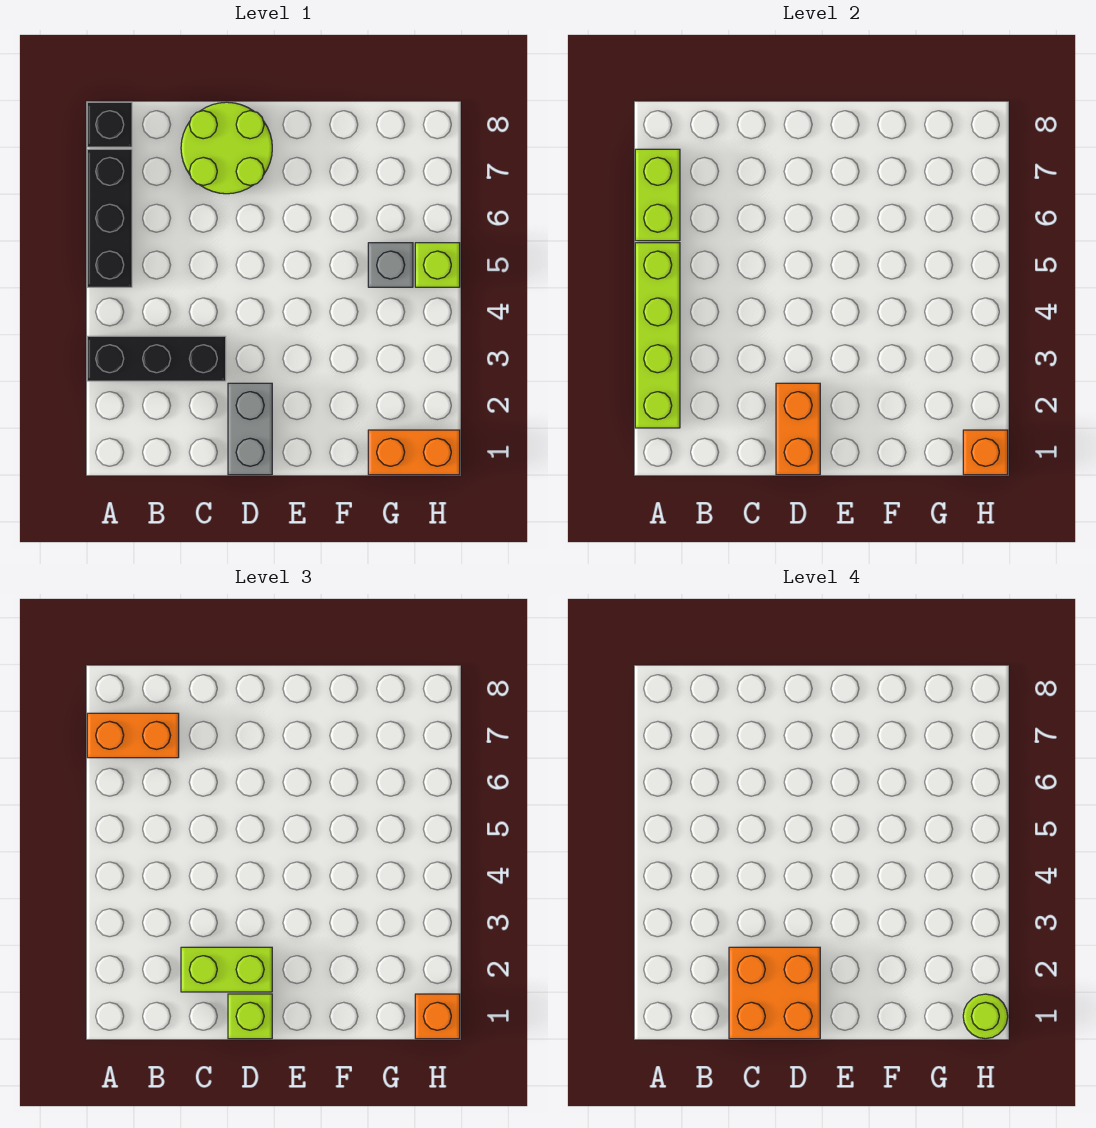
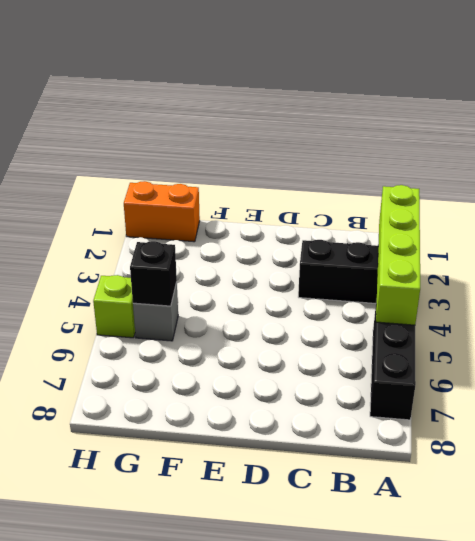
black 1x1 brick [130,241,177,306] -> black 1x1 brick moved to [87,102,132,147]
none -> lime 2x2 round brick [181,102,272,194]
none -> grey 1x2 brick [228,383,272,475]
none -> lime 1x2 brick [635,149,680,241]

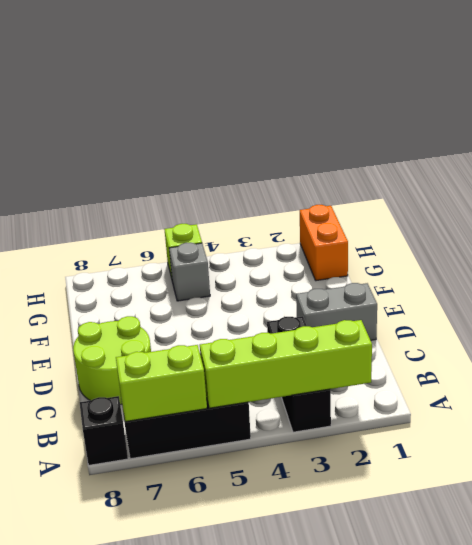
none -> orange 1x2 brick [776,383,820,475]
none -> orange 1x1 brick [963,430,1008,475]
none -> orange 1x2 brick [87,713,179,758]

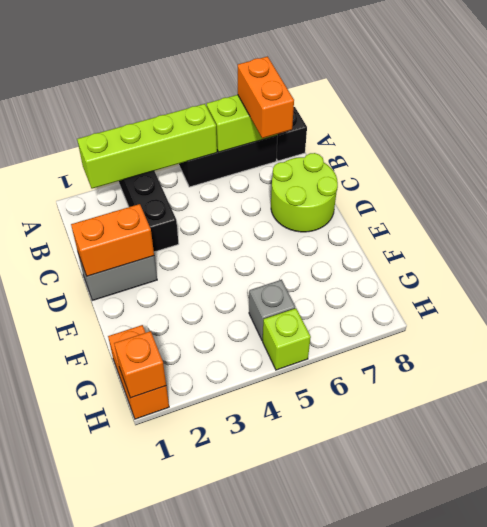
none -> lime 1x2 brick [181,947,272,992]
none -> lime 1x1 brick [228,994,272,1039]
none -> orange 1x1 brick [415,994,460,1039]

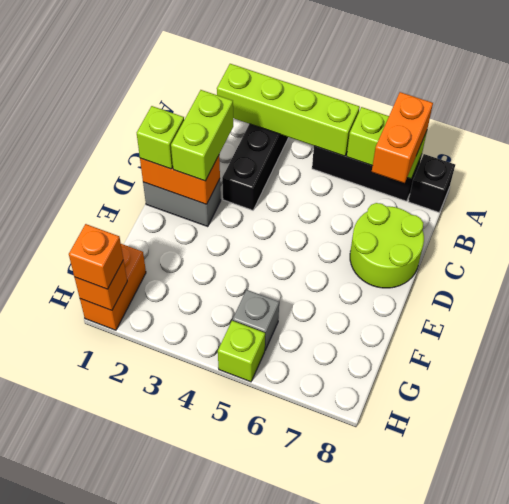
none -> orange 2x2 brick [729,947,820,1039]
none -> lime 1x1 round brick [963,994,1008,1039]

